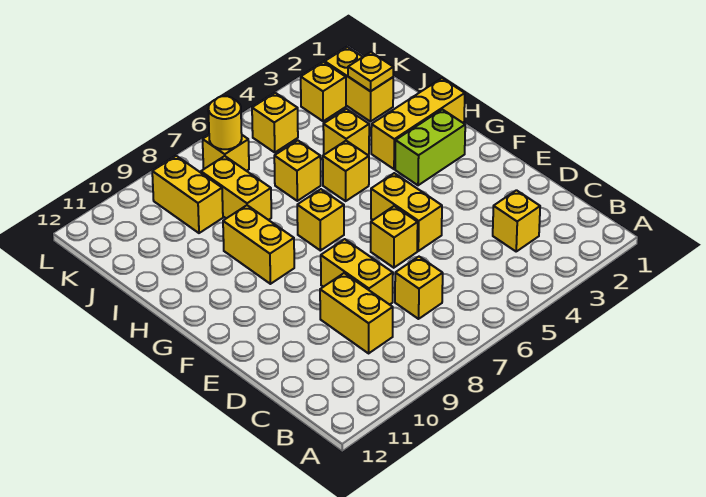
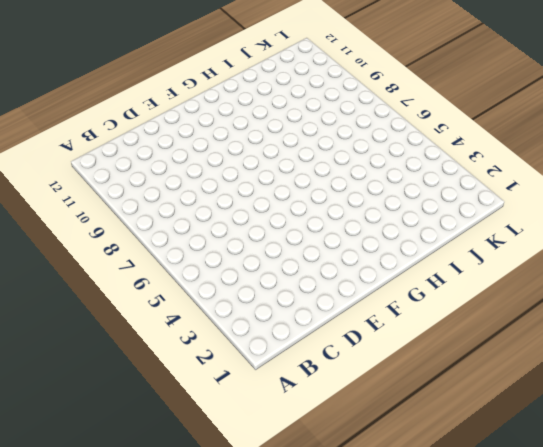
none -> yellow 1x1 brick [493,190,540,251]
none -> yellow 1x1 brick [395,257,443,319]
none -> yellow 1x2 brick [320,273,393,353]

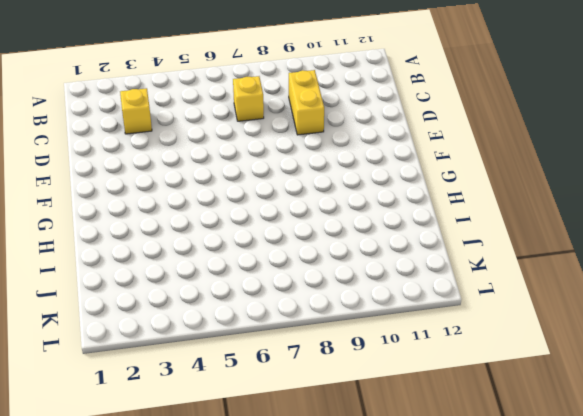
none -> yellow 1x2 brick [321,239,393,305]
none -> yellow 1x2 brick [371,173,442,251]
none -> yellow 1x1 brick [371,206,418,268]

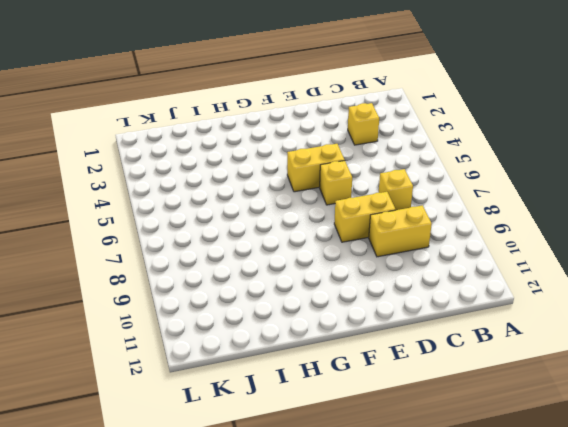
none -> lime 1x2 brick [395,109,465,185]
none -> yellow 1x1 brick [297,189,344,251]
none -> yellow 1x2 brick [223,205,294,284]

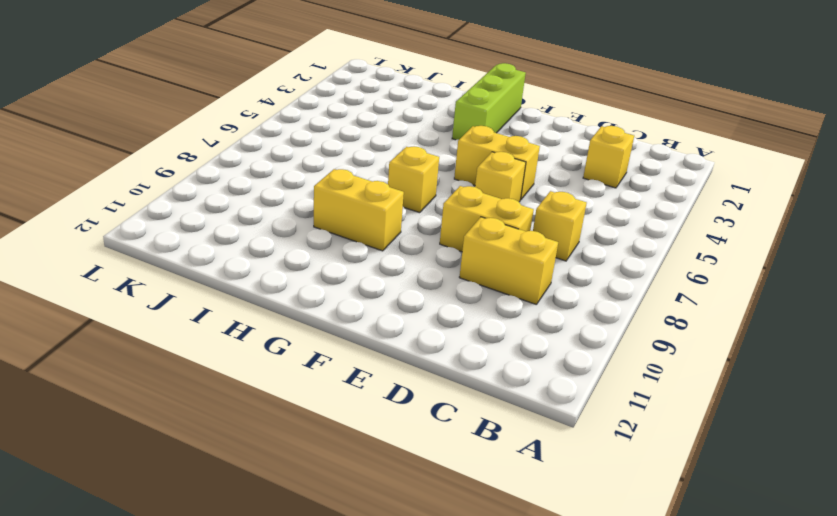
lime 1x3 brick [452,63,526,140] -> lime 1x2 brick [395,109,465,185]
none -> yellow 1x3 brick [371,78,465,169]
none -> yellow 1x1 brick [323,141,369,201]
none -> yellow 1x1 brick [323,109,369,155]

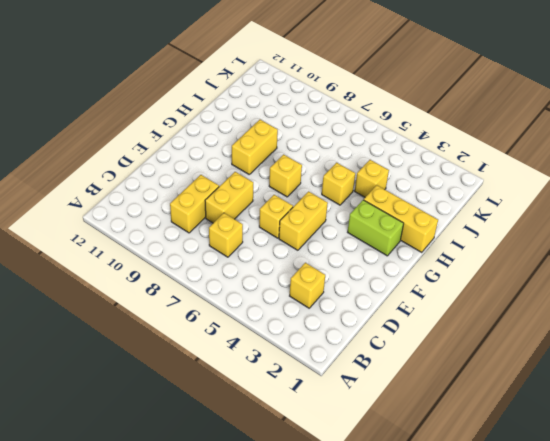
none -> yellow 1x1 brick [274,140,321,201]
none -> yellow 1x2 brick [201,156,271,220]
none -> yellow 1x2 brick [325,47,393,122]

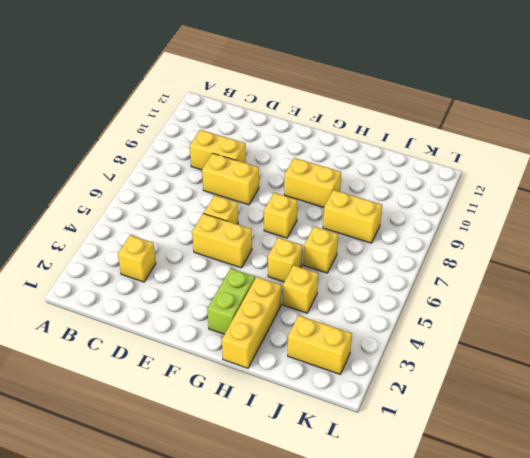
none -> yellow 1x1 brick [395,257,443,319]
none -> yellow 1x2 brick [152,156,223,233]
none -> yellow 1x1 brick [301,62,346,121]

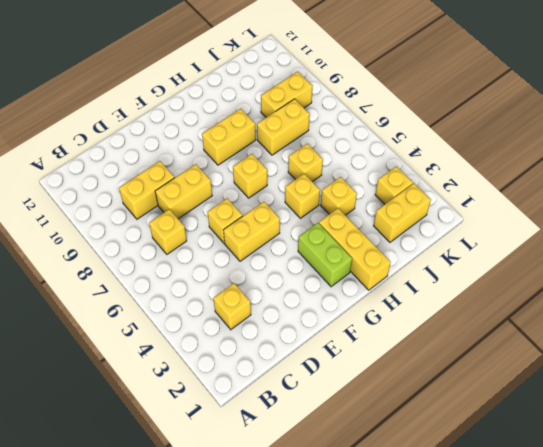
none -> yellow 1x1 brick [252,93,298,152]
none -> yellow 1x1 brick [203,135,249,171]
none -> yellow 1x1 plate [348,52,393,91]

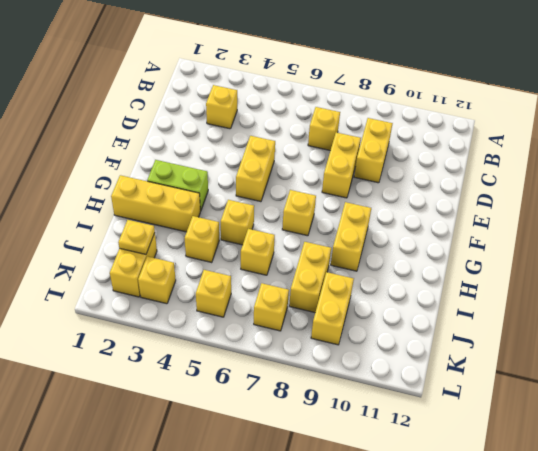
none -> yellow 1x1 brick [371,206,418,268]
none -> yellow 1x1 round brick [208,96,242,149]

